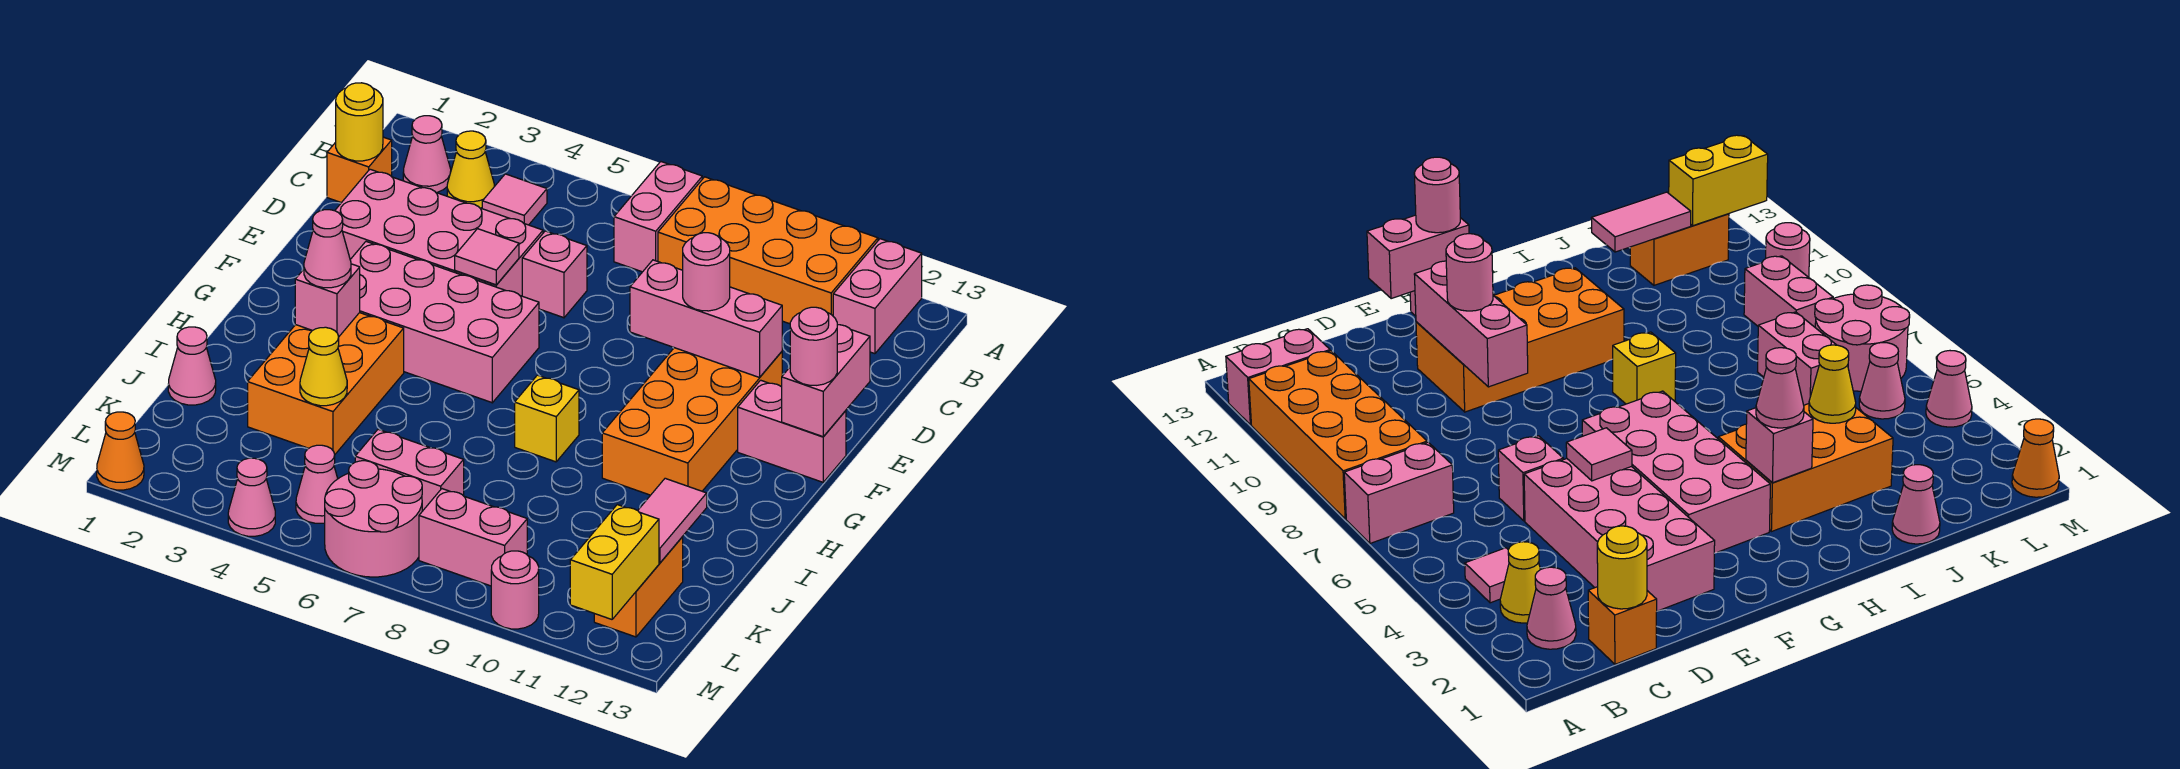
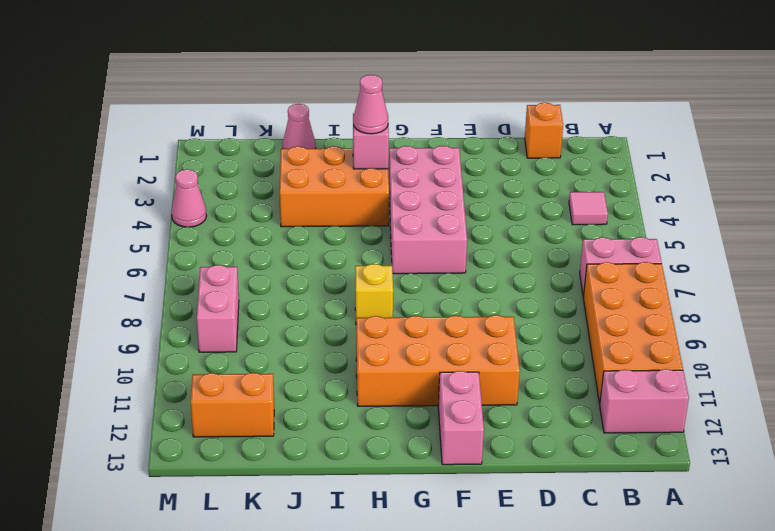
none -> pink 1x1 cone [403,116,451,193]
none -> yellow 1x1 cone [447,131,494,208]
none -> pink 2x4 brick [335,169,543,296]
none -> pink 1x1 brick [522,231,587,318]

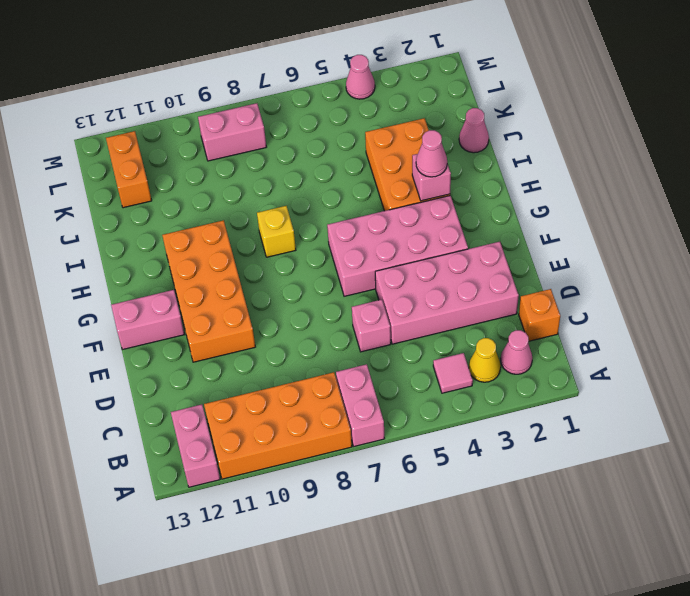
none -> pink 1x2 brick [355,429,464,511]
none -> pink 1x1 cone [296,445,338,523]
none -> pink 2x2 round brick [325,461,422,577]
none -> orange 1x1 cone [97,412,144,490]

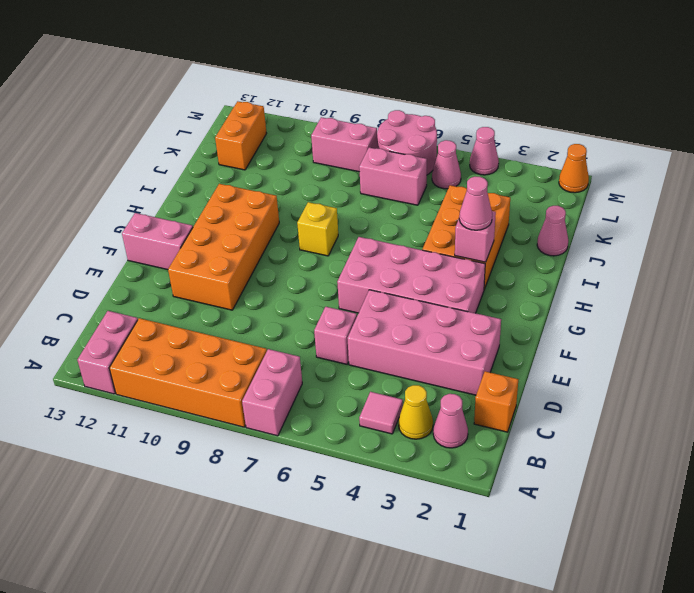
none -> pink 1x1 round brick [491,551,539,629]
none -> yellow 1x1 round brick [336,83,383,161]
none -> pink 1x1 tile [455,229,519,285]
none -> pink 1x3 brick [630,260,782,378]

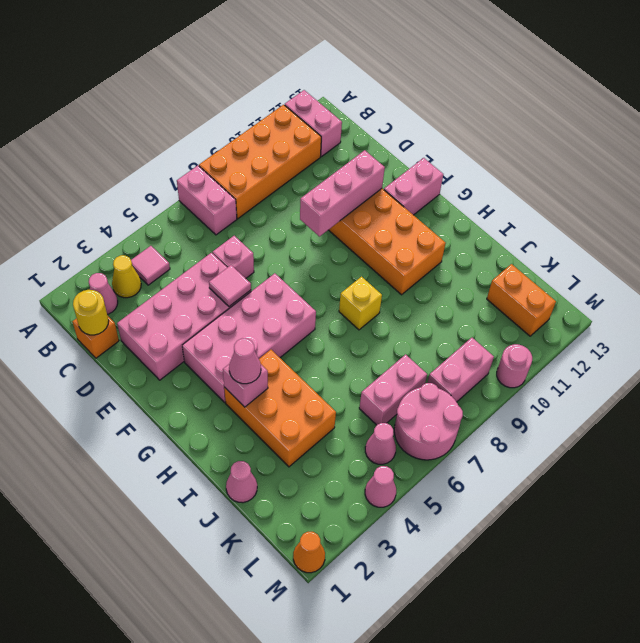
none -> pink 1x2 brick [782,325,870,437]
none -> yellow 1x1 cone [300,327,347,406]
none -> pink 1x2 tile [638,478,707,563]
none -> yellow 1x2 brick [570,505,659,619]

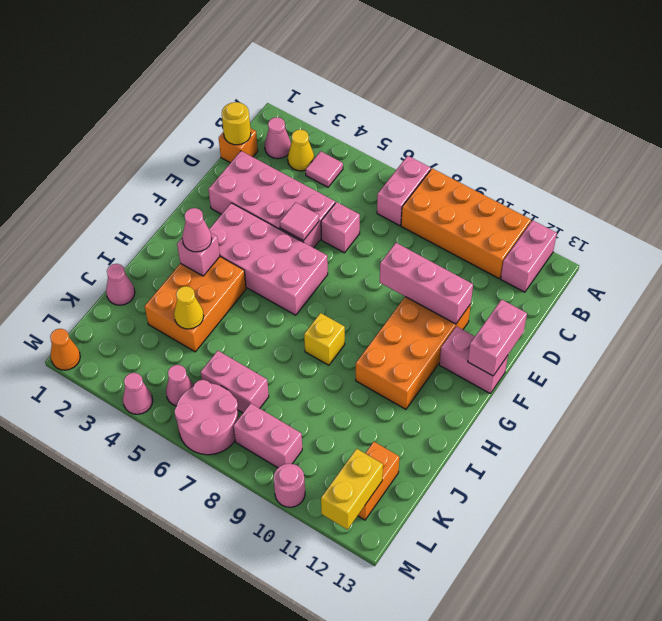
none -> pink 1x2 tile [638,478,707,563]
none -> pink 1x1 round brick [683,233,730,311]
none -> pink 1x1 round brick [790,307,837,385]

